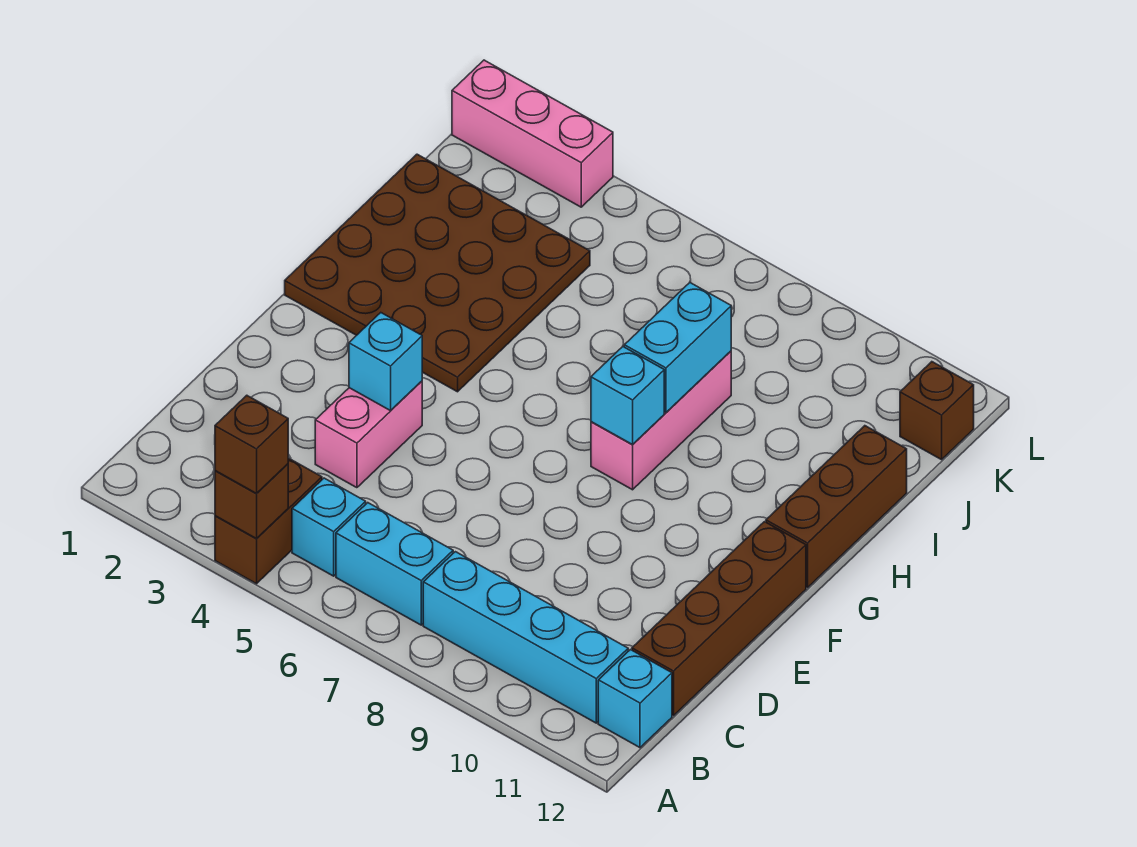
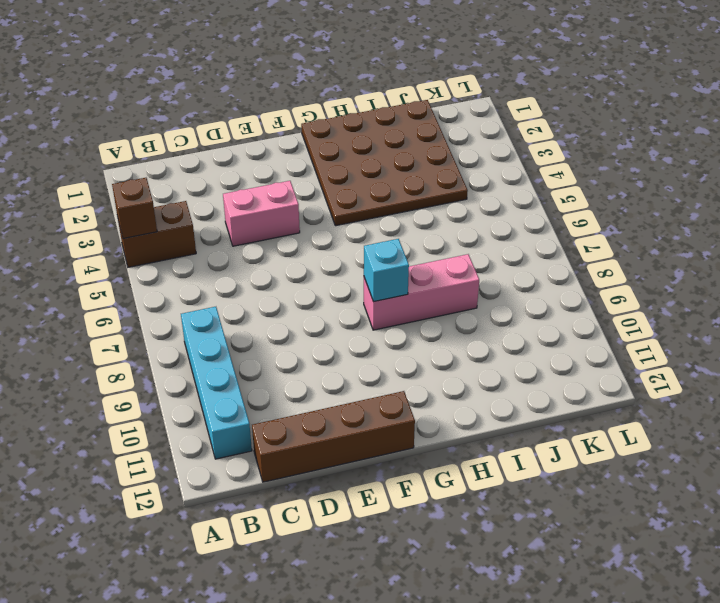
none -> cyan 1x1 brick [292,478,366,576]
none -> cyan 1x2 brick [336,503,453,625]
none -> cyan 1x1 brick [598,650,672,748]

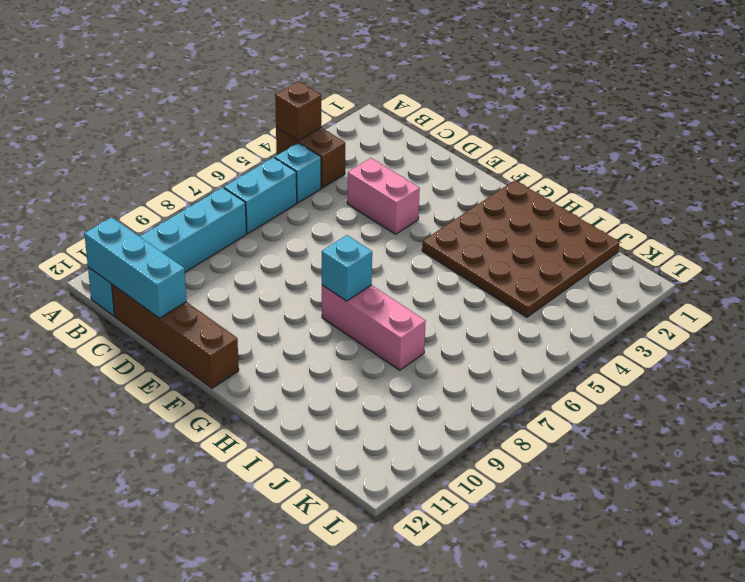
cyan 1x3 brick [84,217,186,318] -> none
none -> brown 1x3 brick [766,426,907,588]
none -> brown 1x1 brick [900,362,974,460]
none -> pink 1x3 brick [452,60,613,207]

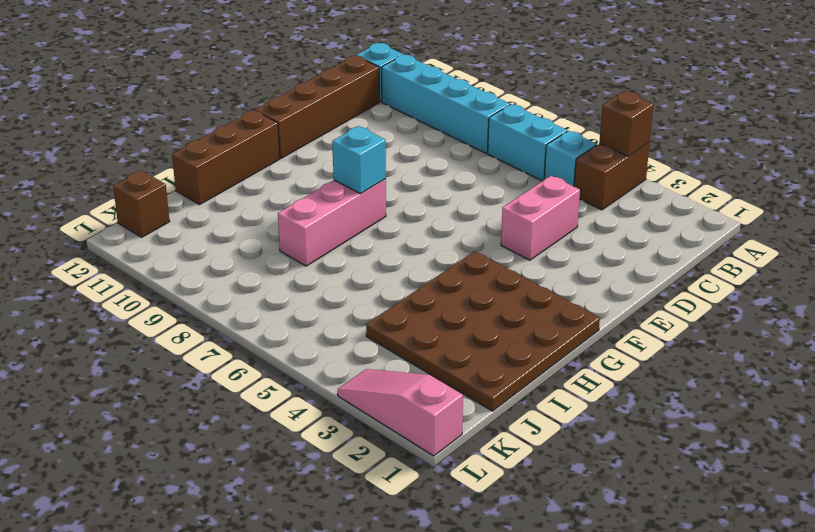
pink 1x3 slope [338,369,463,456] -> pink 1x3 brick [452,60,613,207]
none -> cyan 1x1 brick [349,313,422,411]
none -> cyan 1x2 brick [624,283,731,412]
none -> brown 1x1 brick [215,395,288,493]

